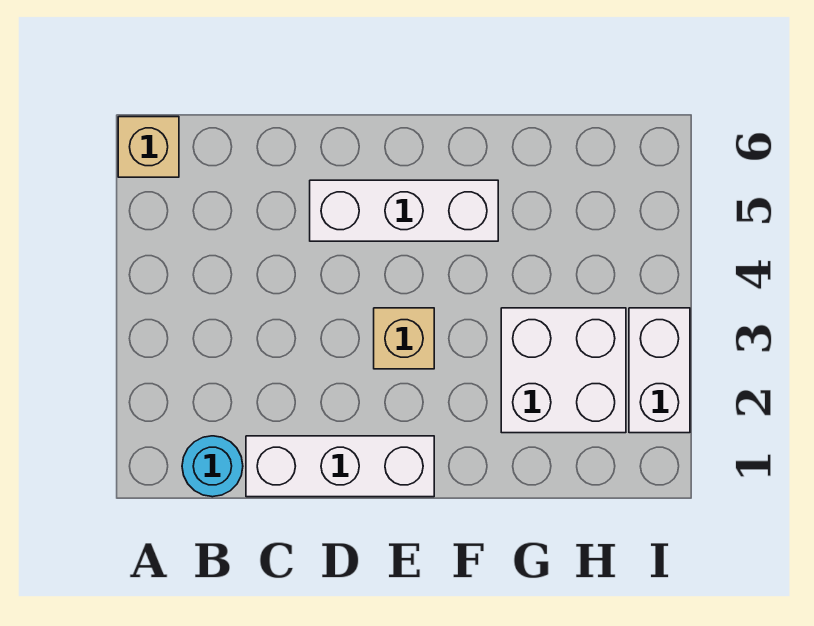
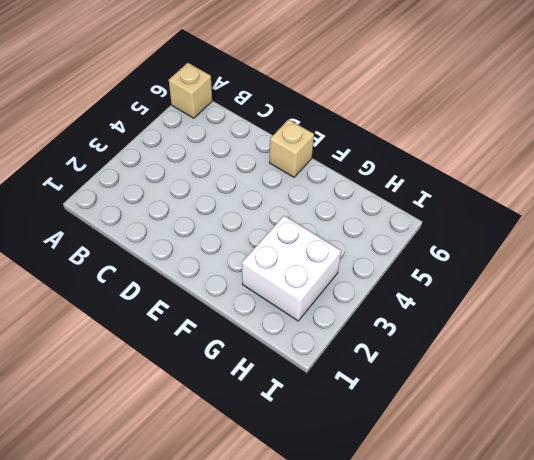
tan 1x1 brick [269,120,314,177] -> tan 1x1 brick moved to [374,308,434,369]
none -> cyan 1x1 round brick [182,436,243,497]
none -> white 1x3 brick [246,436,434,497]

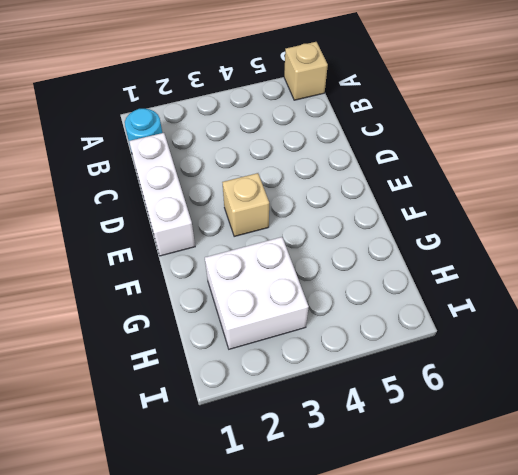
none -> white 1x3 brick [310,180,498,241]
none -> white 1x2 brick [629,308,690,433]

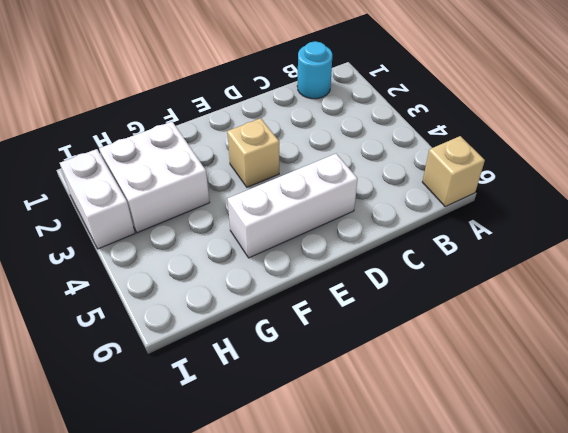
none -> white 1x3 brick [246,436,434,497]

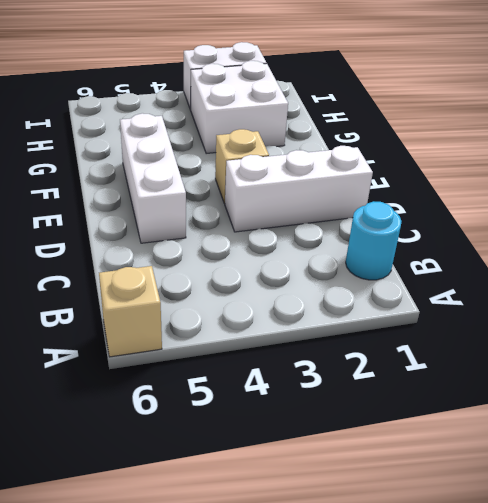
white 1x3 brick [225,146,373,232] -> white 1x3 brick turned to [246,436,434,497]

